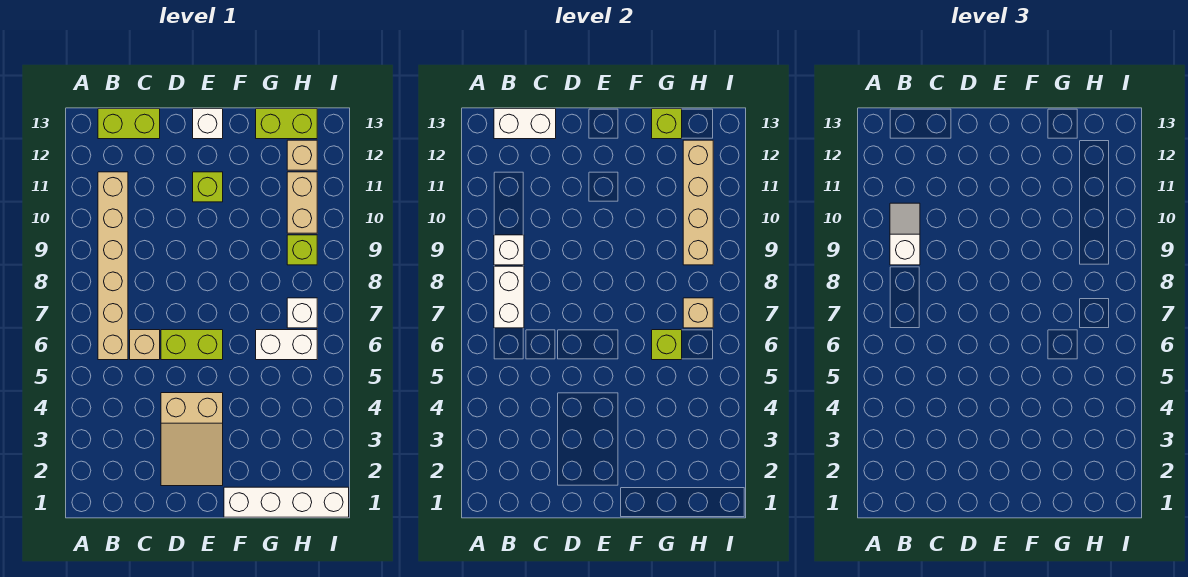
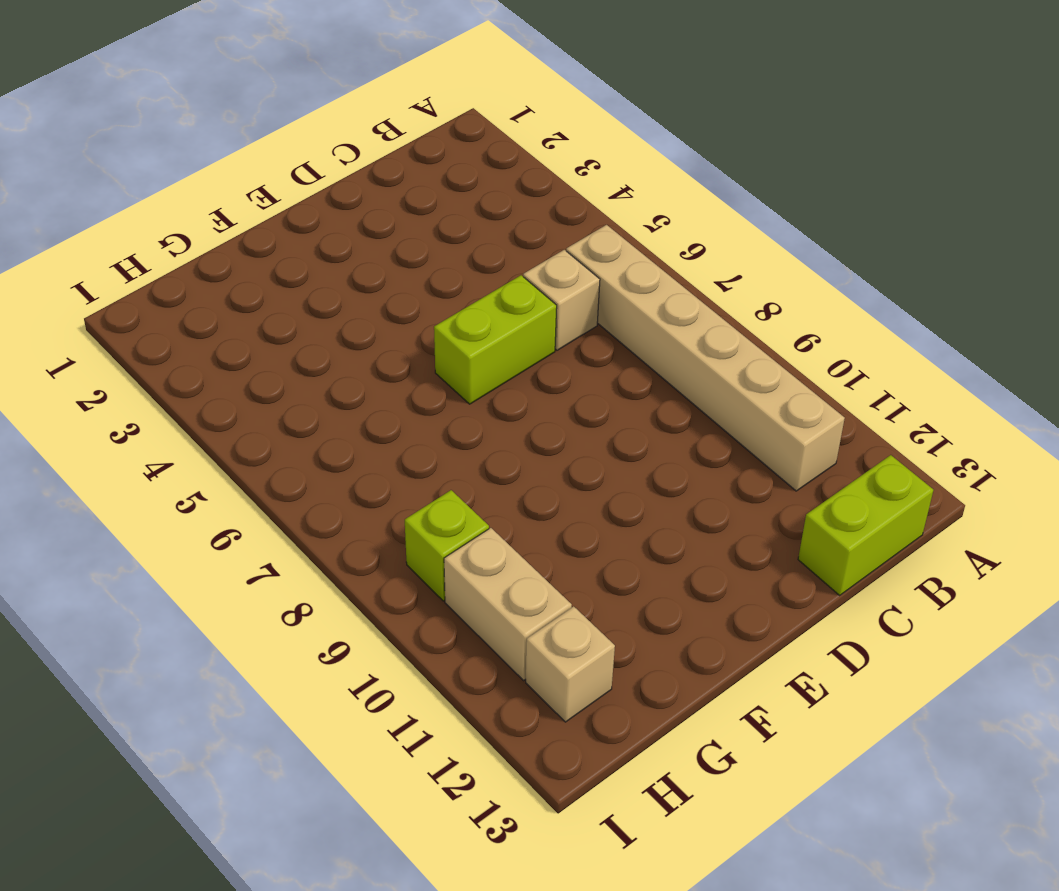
none -> tan 2x3 slope [161,393,223,486]
none -> lime 1x1 brick [193,172,223,202]
none -> white 1x1 brick [193,109,223,139]

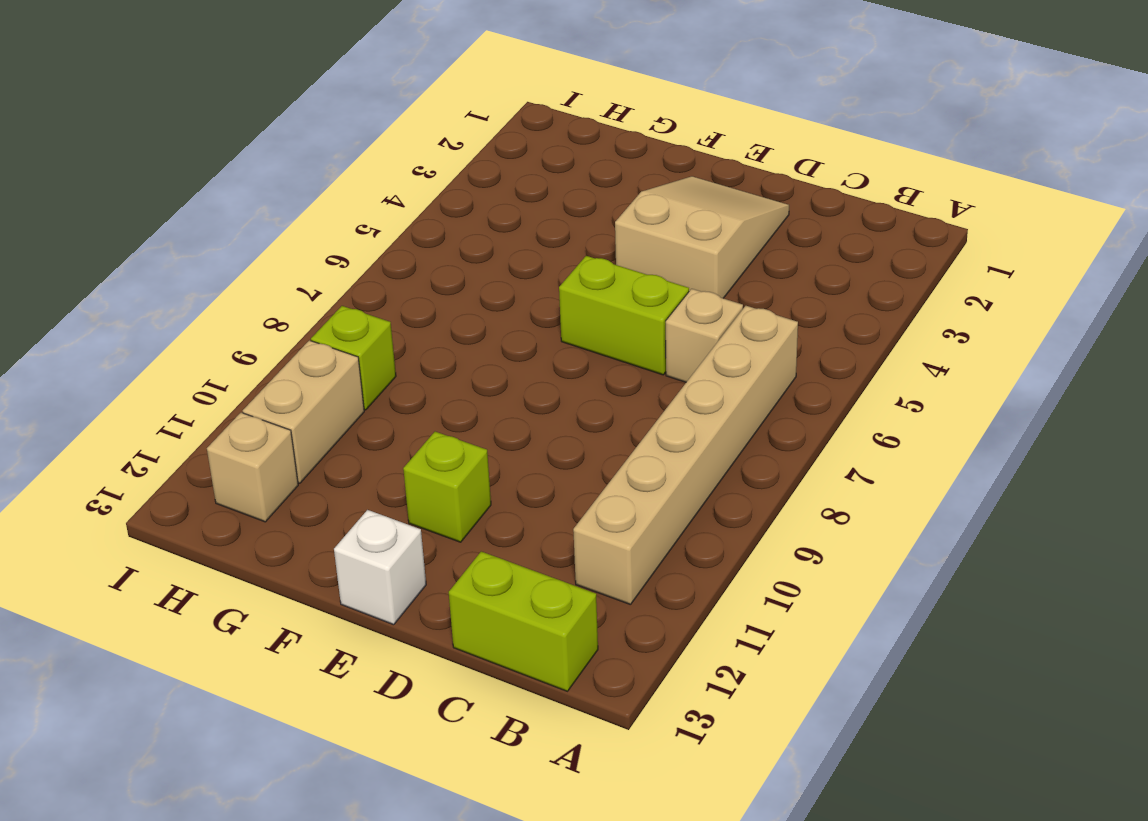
none -> white 1x4 brick [224,487,349,517]
none -> white 1x2 brick [256,330,317,360]
none -> lime 1x2 brick [256,109,317,139]

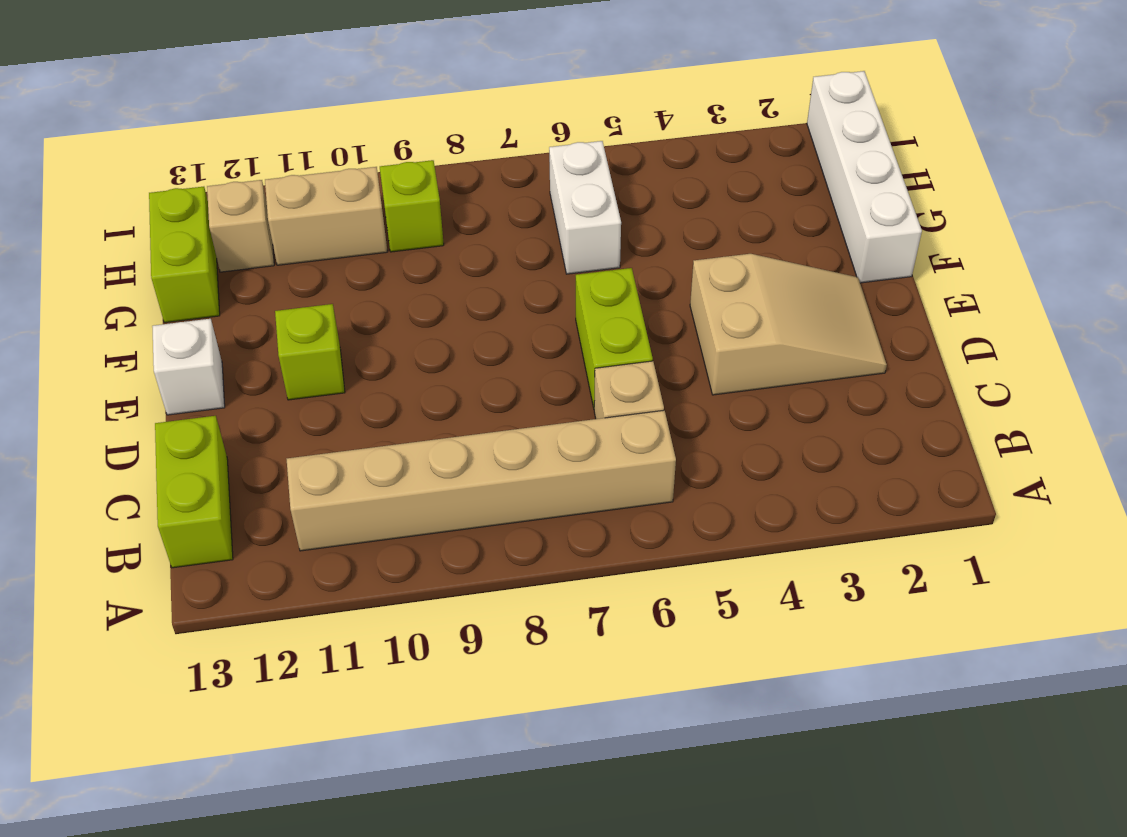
none -> white 1x1 brick [287,298,317,328]
none -> white 1x2 brick [494,266,524,328]
none -> white 1x1 brick [494,235,524,265]

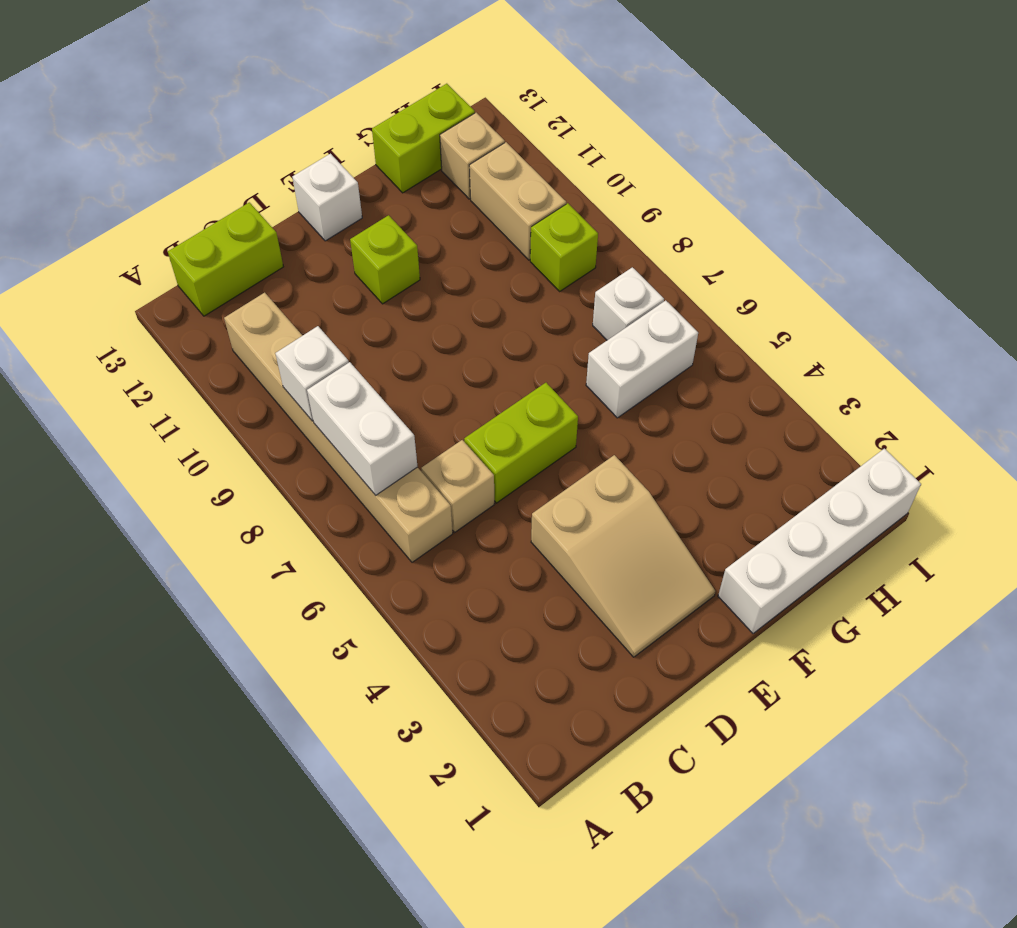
none -> white 1x2 brick [494,109,556,139]
none -> lime 1x1 brick [652,330,682,360]
none -> lime 1x1 brick [652,109,682,139]

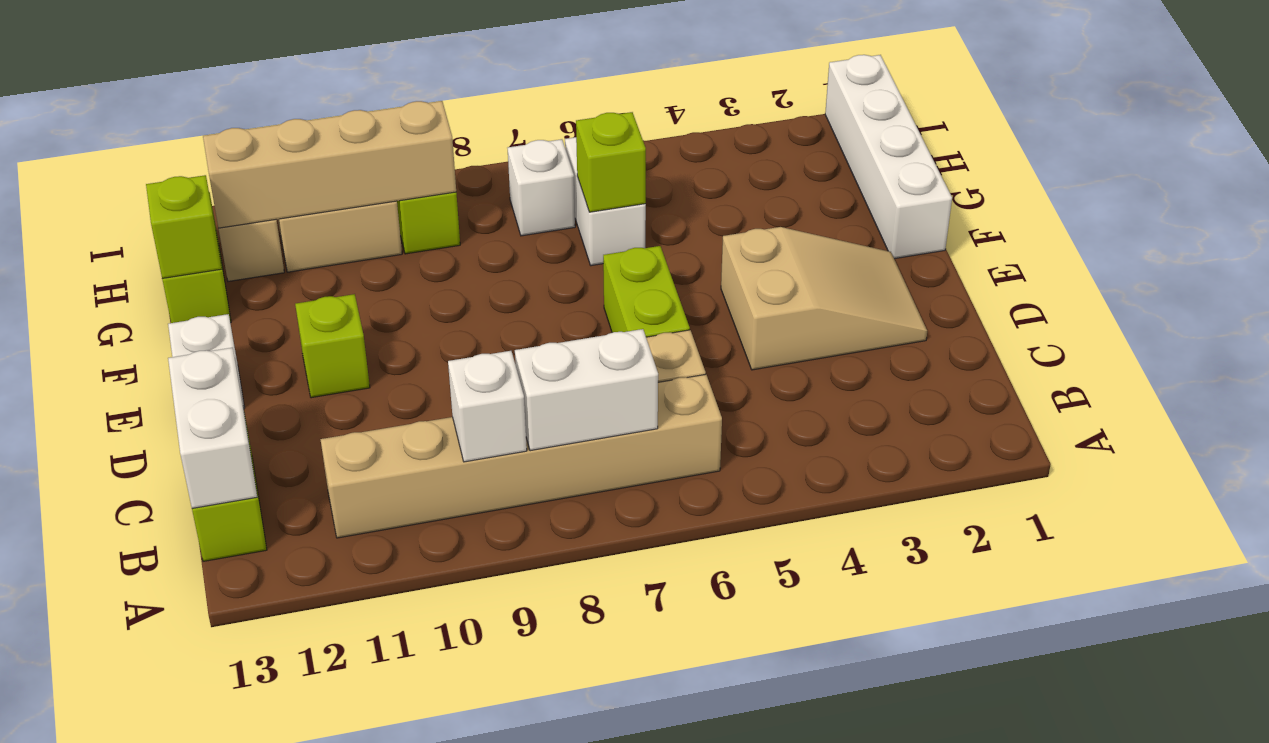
none -> tan 1x1 brick [683,298,713,328]
none -> white 1x2 slope [890,203,920,265]

